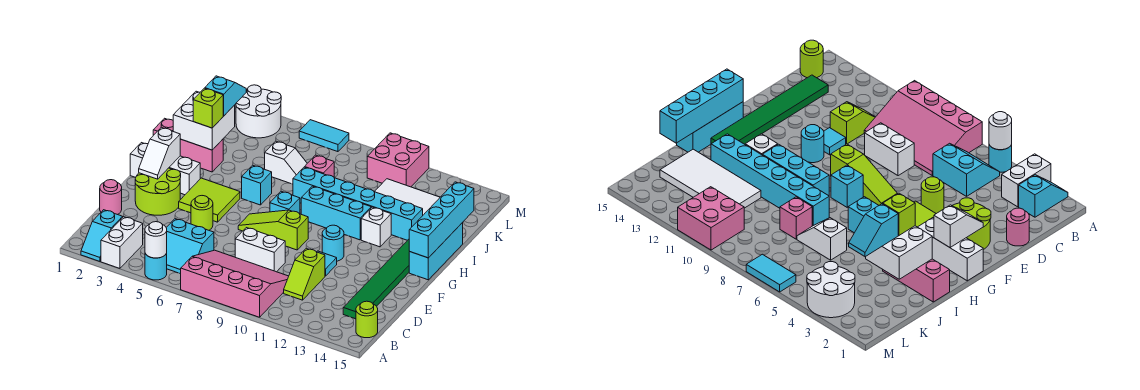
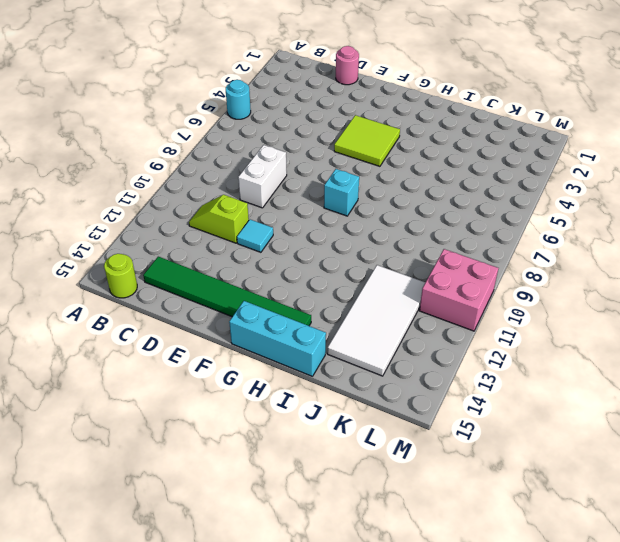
none -> cyan 1x2 slope [81,210,123,261]
none -> white 1x2 brick [101,217,143,268]
none -> pink 3x4 slope [181,250,289,317]
none -> cyan 2x2 slope [166,219,214,274]

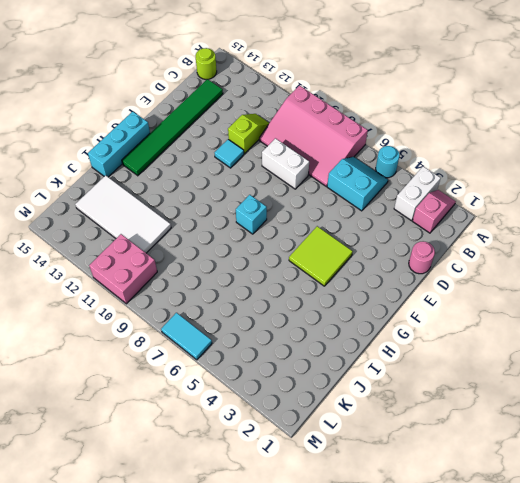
pink 1x2 slope [413,190,456,233] -> cyan 1x2 slope [81,210,123,261]
none -> lime 2x2 round brick [135,168,181,215]
none -> lime 1x1 round brick [191,196,213,230]
none -> lime 1x3 slope [238,210,308,250]
none -> cyan 1x1 round brick [322,225,344,261]

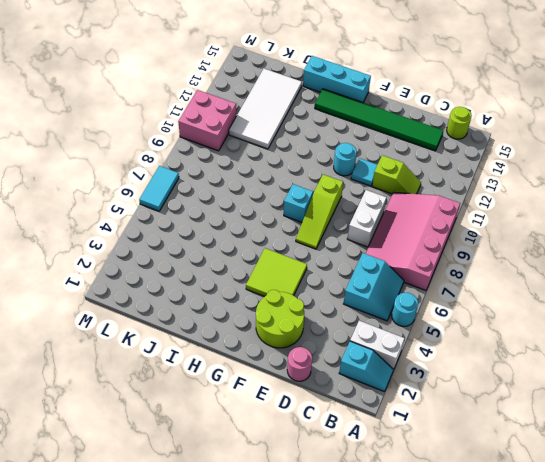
none -> lime 1x1 round brick [191,196,213,230]
none -> white 1x3 brick [130,143,200,195]
none -> cyan 1x1 brick [242,165,272,205]
none -> cyan 1x3 brick [301,186,371,240]

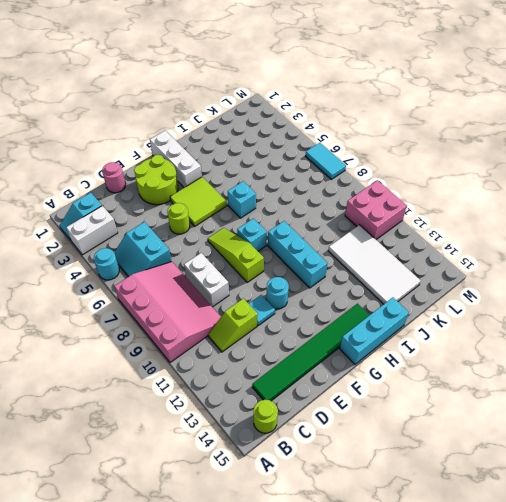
none -> white 1x1 brick [361,207,391,247]
none -> pink 1x3 brick [153,118,223,172]
none -> cyan 1x6 brick [293,167,423,240]
none -> white 1x2 slope [265,141,307,184]

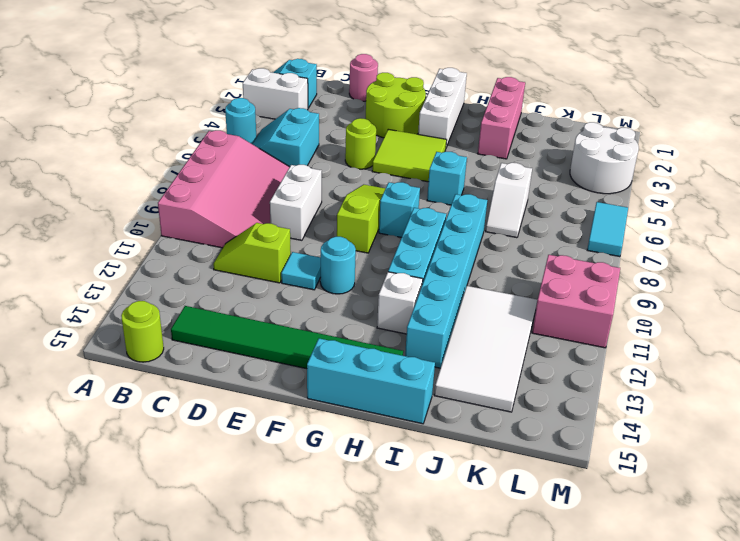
none -> pink 1x1 brick [305,155,334,177]
none -> white 1x1 round brick [145,222,167,258]
none -> white 1x2 slope [139,127,180,179]
none -> cyan 1x4 brick [409,182,474,258]

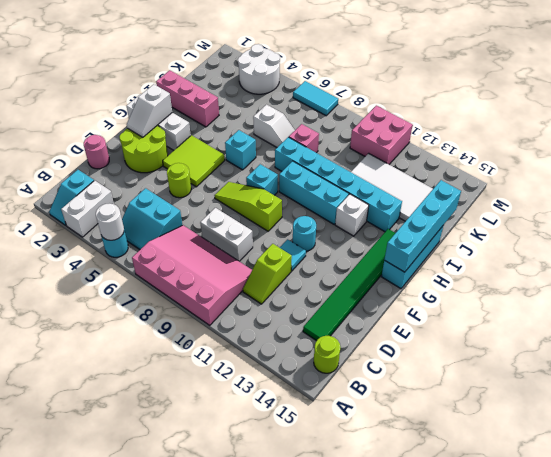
none -> white 2x2 brick [173,91,235,150]
none -> lime 1x1 brick [193,88,223,128]
none -> cyan 1x2 slope [205,76,246,116]

